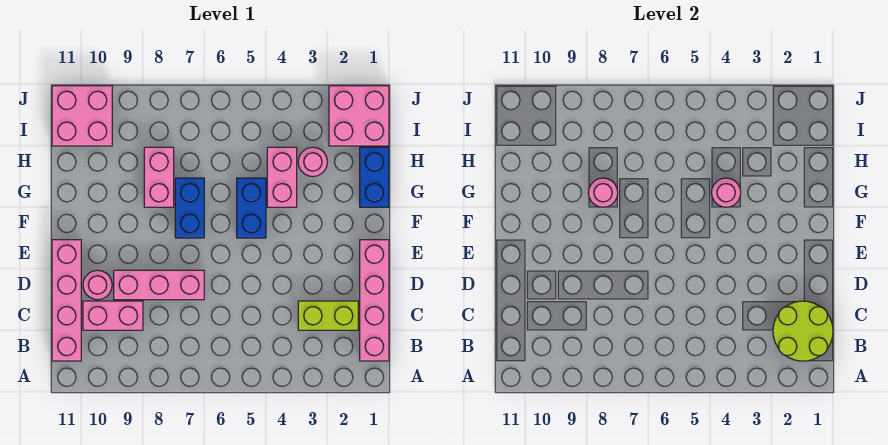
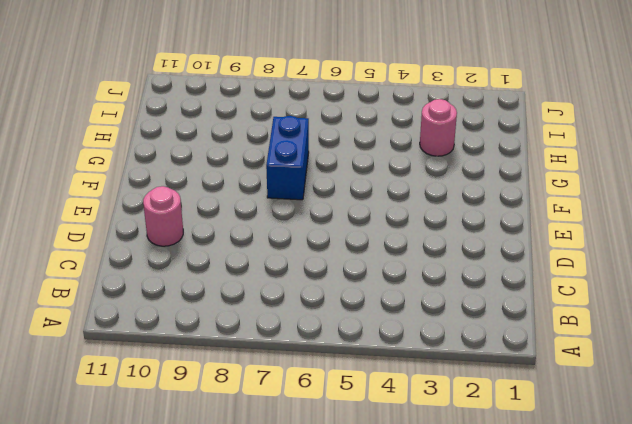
none -> pink 1x4 brick [360,240,389,361]
none -> pink 1x4 brick [52,240,81,361]
none -> lime 1x2 brick [298,301,358,330]

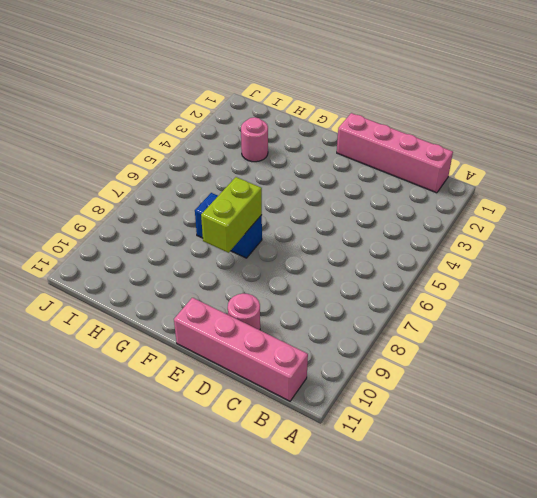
lime 1x2 brick [201,177,262,253] -> lime 1x2 brick moved to [298,301,358,330]
none -> pink 1x2 brick [83,301,143,330]
none -> pink 1x3 brick [114,270,204,300]
none -> blue 1x2 brick [237,178,266,238]

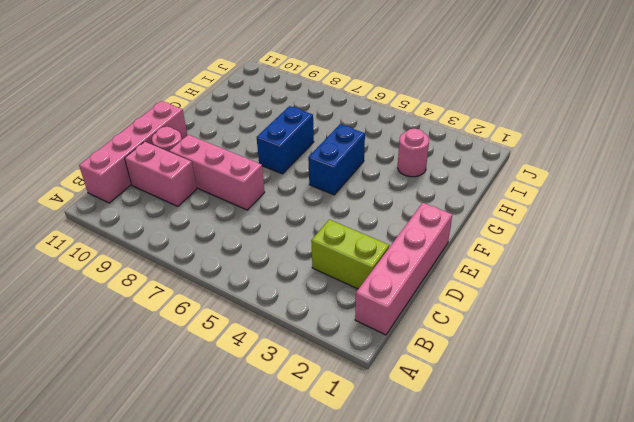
none -> blue 1x2 brick [360,147,389,207]
none -> pink 1x2 brick [267,147,297,207]
none -> pink 1x2 brick [144,147,174,207]

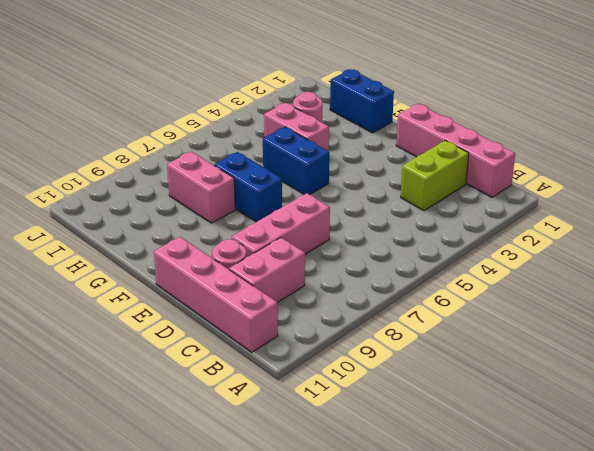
none -> pink 2x2 brick [329,86,389,146]
none -> pink 2x2 brick [52,86,112,146]
none -> lime 2x2 round brick [773,301,833,361]

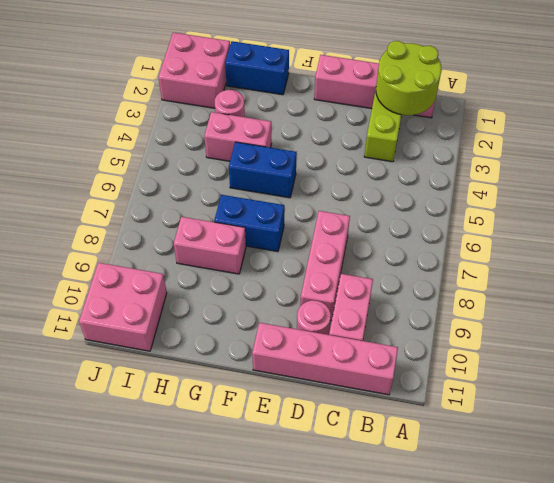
none -> pink 1x1 round brick [712,178,741,207]
none -> pink 1x1 round brick [588,178,618,207]

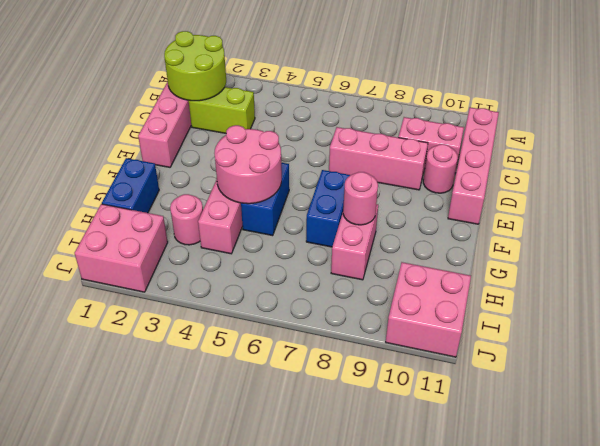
pink 2x2 round brick [214,125,282,204] -> pink 1x1 round brick [712,178,741,207]

